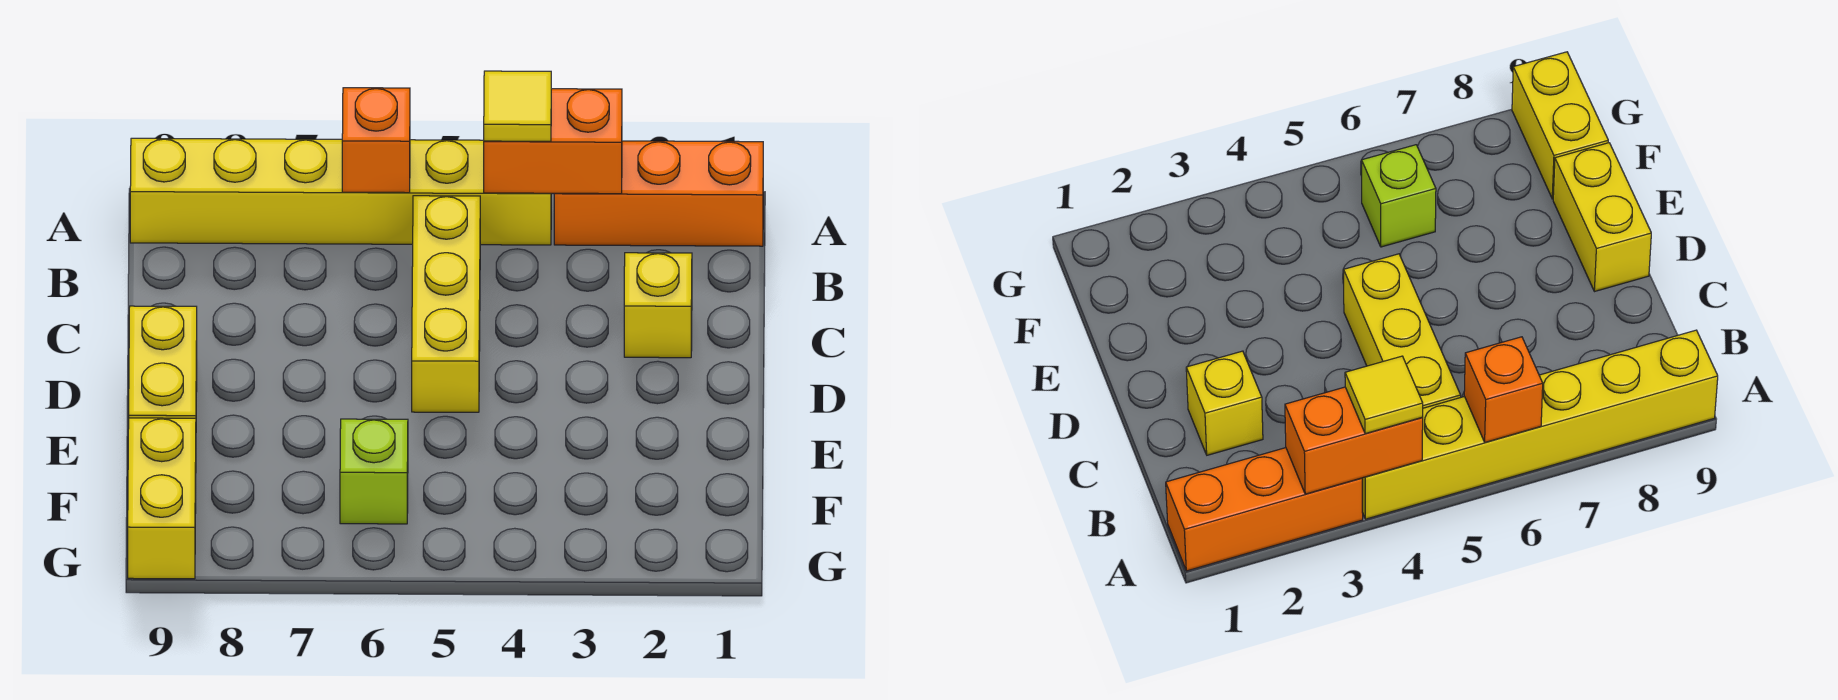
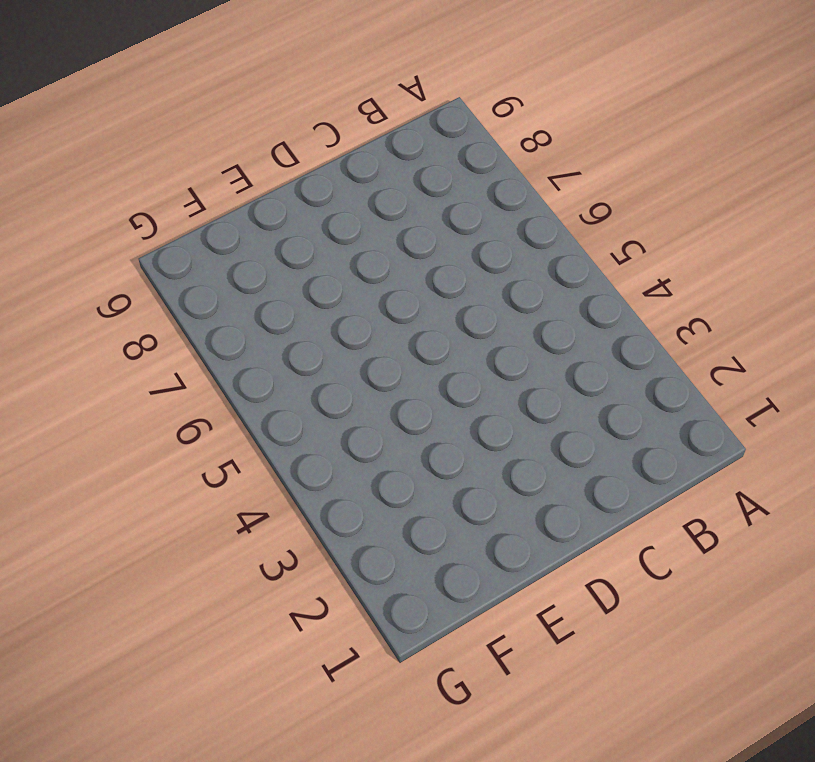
none -> orange 1x3 brick [554,141,763,246]
none -> yellow 1x6 brick [130,138,551,245]

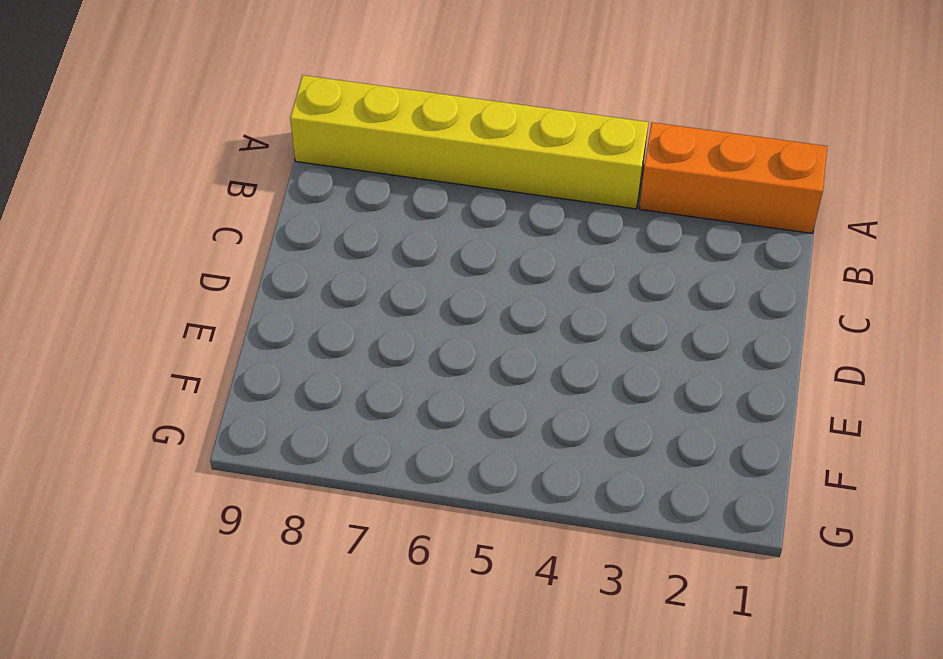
none -> yellow 1x3 brick [412,196,480,412]
none -> yellow 1x1 brick [624,253,692,358]

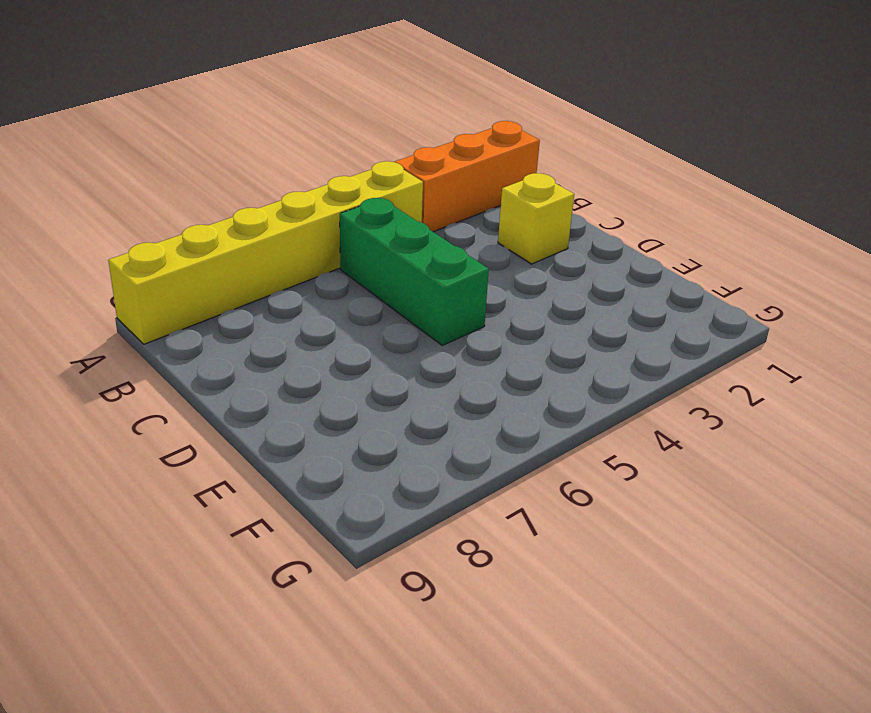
green 1x3 brick [340,198,489,345] -> yellow 1x3 brick [412,196,480,412]
none -> yellow 1x2 brick [129,306,197,418]
none -> lime 1x1 brick [340,419,408,524]

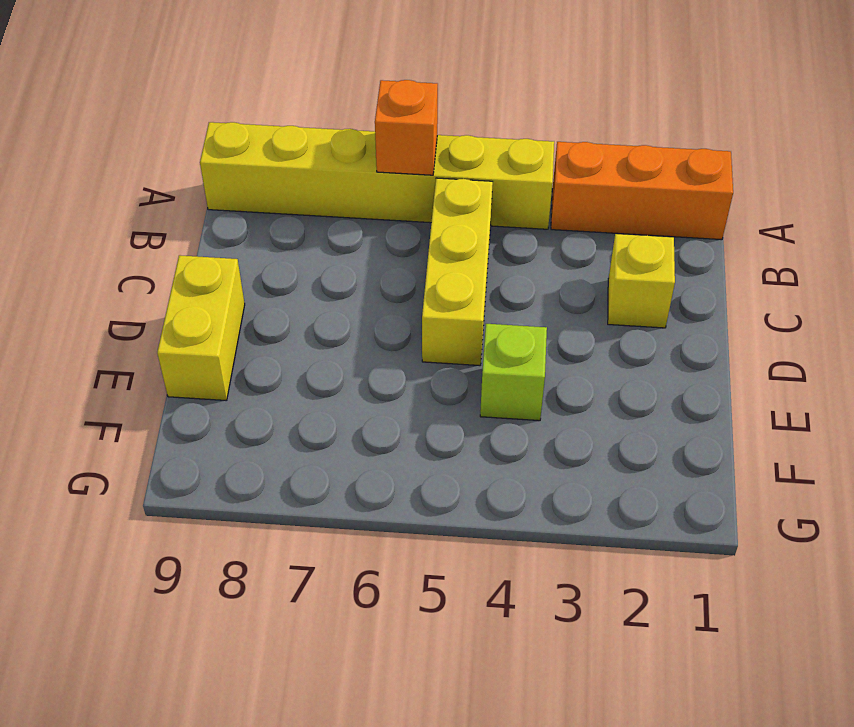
lime 1x1 brick [480,324,547,421] -> lime 1x1 brick moved to [340,419,408,524]
none -> yellow 1x2 brick [128,418,196,579]
none -> orange 1x2 brick [484,89,622,194]

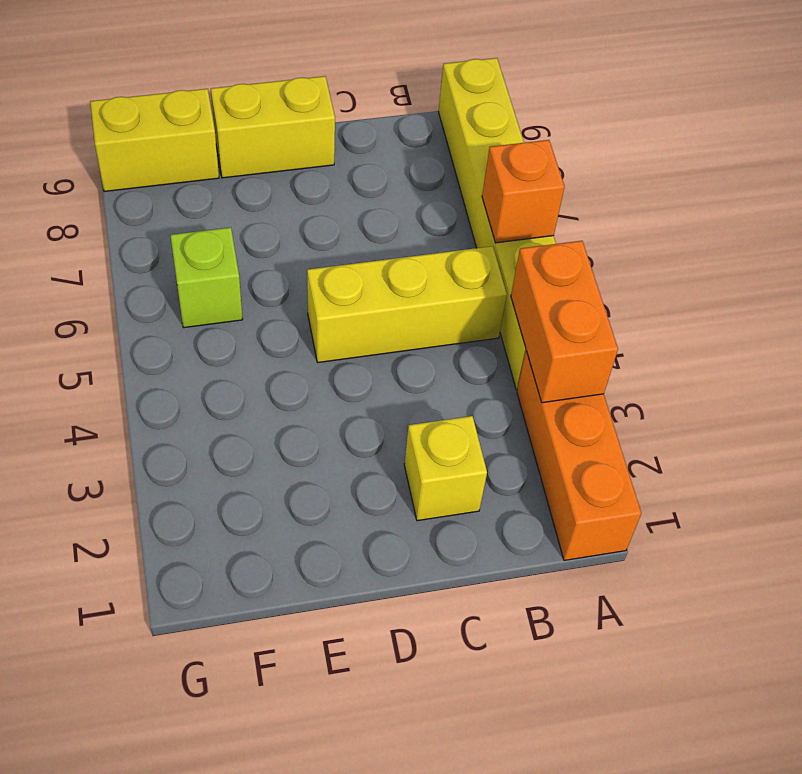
none -> yellow 1x1 tile [484,71,551,141]

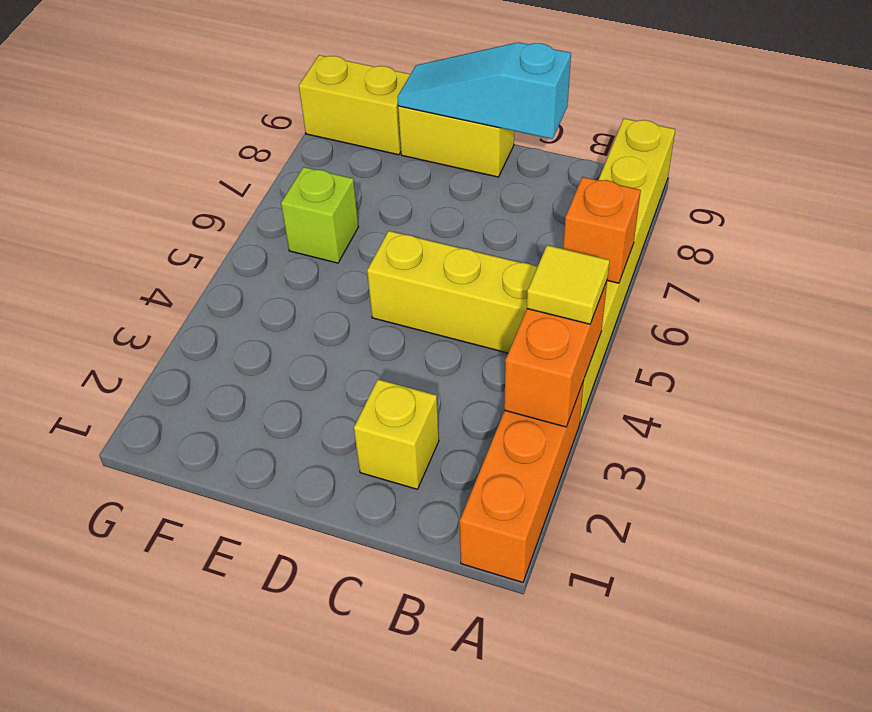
cyan 1x3 slope [397,42,571,139] -> none

